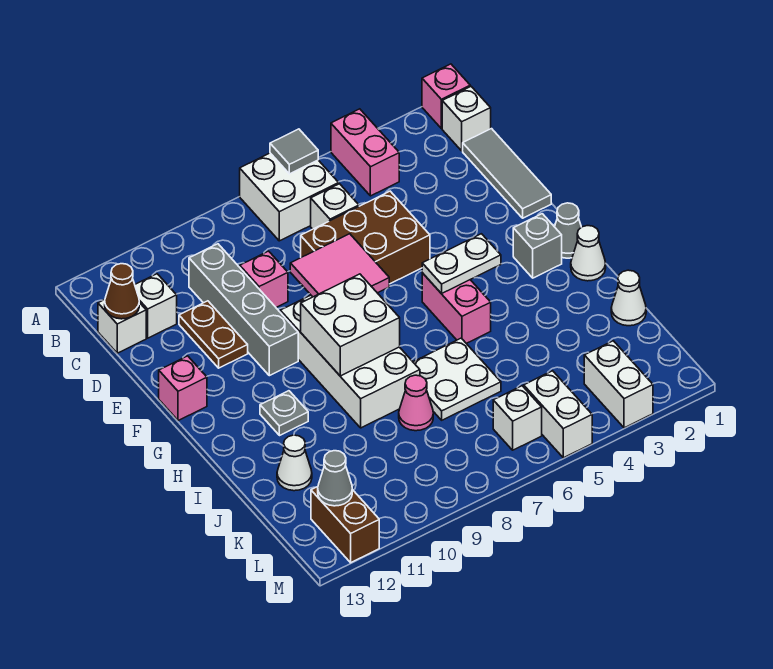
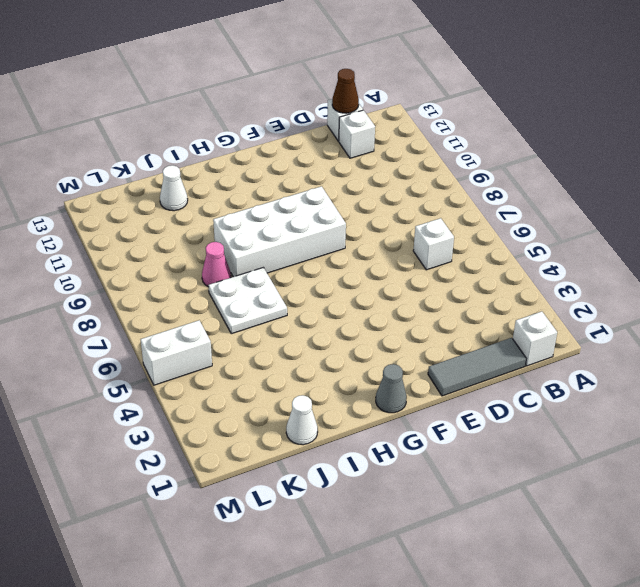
none -> pink 1x1 brick [422,64,470,128]
none -> pink 1x2 brick [331,109,399,196]
none -> white 2x2 brick [240,153,339,241]
none -> grey 1x4 brick [189,244,298,376]

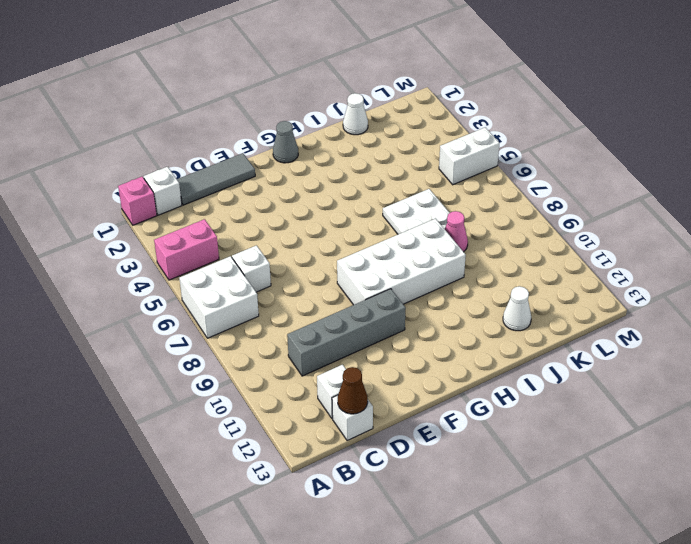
none -> brown 2x3 brick [301,191,430,284]
none -> pink 1x1 brick [240,251,288,307]
none -> brown 1x2 plate [179,301,248,368]
none -> pink 1x1 brick [159,356,207,421]

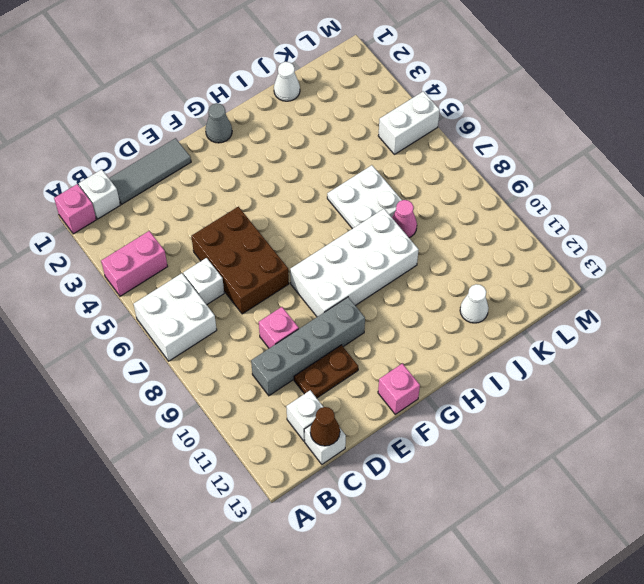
none -> grey 1x1 brick [513,214,562,278]
none -> pink 1x2 brick [422,273,491,343]
none -> white 1x1 cone [571,226,606,281]
none -> grey 1x1 plate [260,391,308,436]

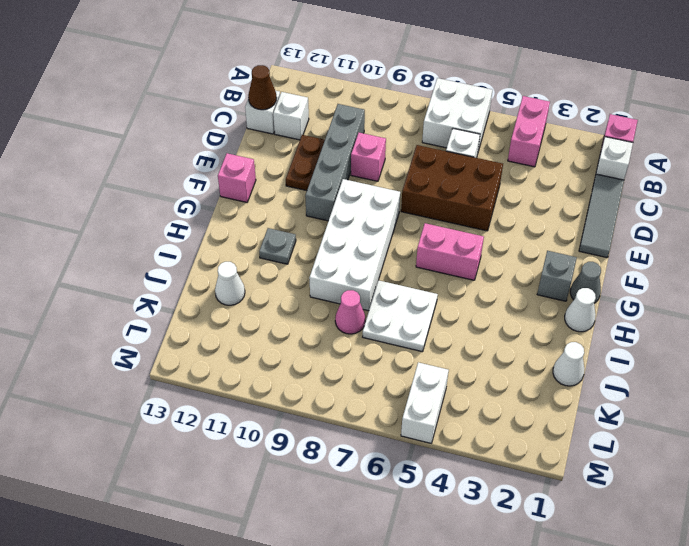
pink 1x2 brick [416,223,484,280] -> pink 1x2 brick turned to [422,273,491,343]
none -> white 1x2 brick [584,341,653,428]
none -> white 1x1 brick [493,386,542,450]
none -> brown 1x2 brick [311,487,379,563]
none -> grey 1x1 tile [270,129,318,174]

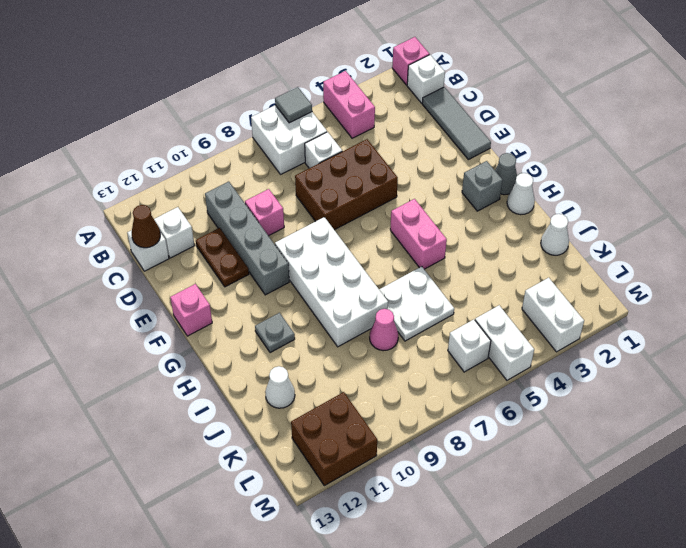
brown 2x2 brick [291,392,377,486] -> brown 1x2 brick [311,487,379,563]
none -> pink 2x2 tile [290,234,389,297]
none -> white 1x2 plate [422,234,501,294]
none -> white 2x2 brick [301,274,400,376]
none -> grey 1x1 cone [318,451,352,506]

